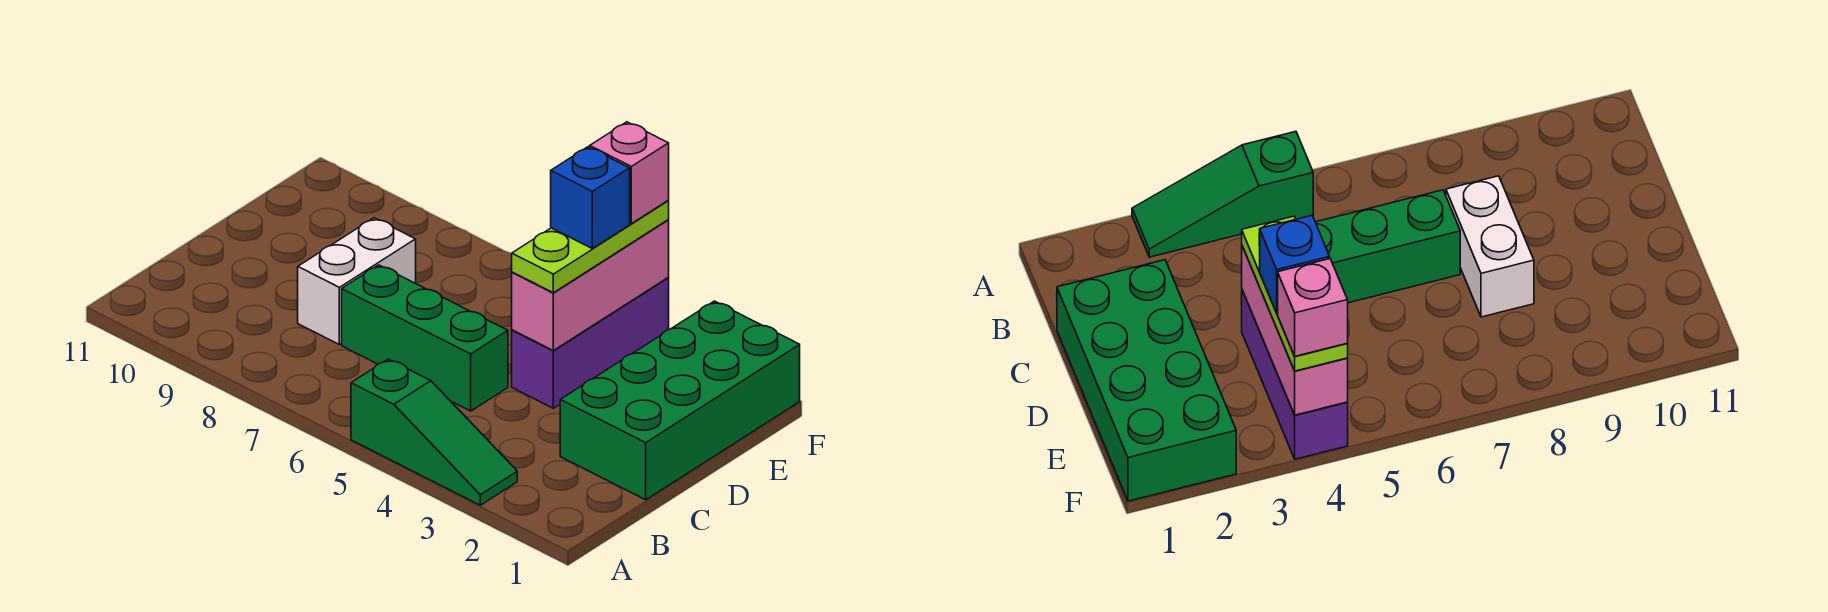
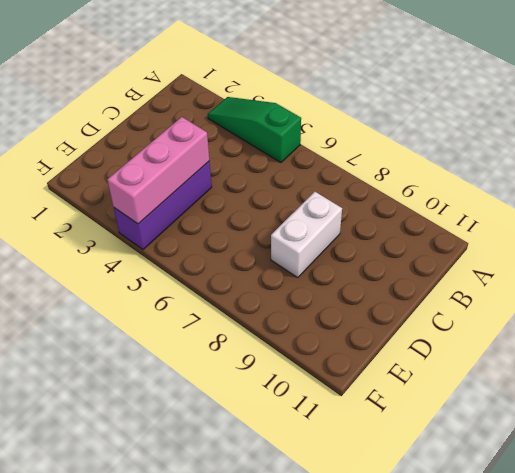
none -> green 2x4 brick [560,301,800,500]
none -> green 1x3 brick [342,265,508,411]

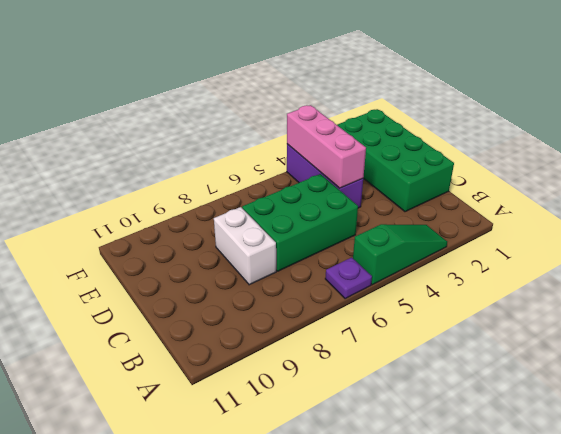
purple 1x1 plate [325,257,372,299] -> none
green 2x3 brick [242,174,358,271] -> green 1x3 brick [342,265,508,411]
none -> lime 1x3 plate [512,201,669,293]
none -> blue 1x1 brick [551,147,630,249]

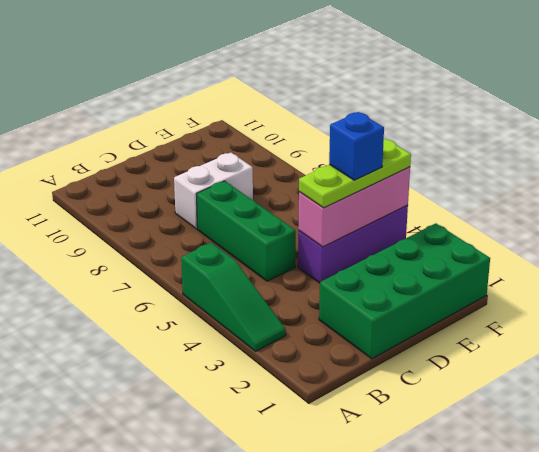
none -> pink 1x1 brick [590,122,669,224]

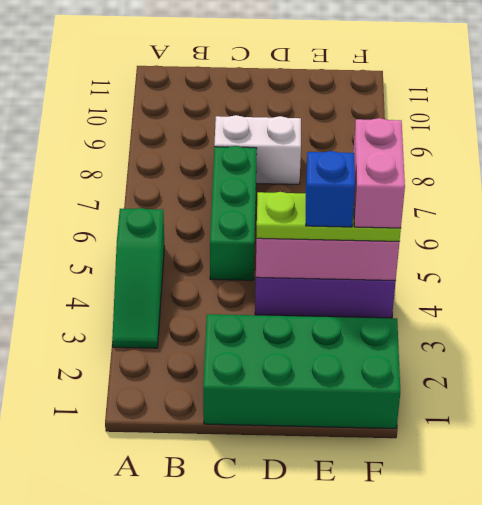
pink 1x2 brick [353,118,405,228] -> pink 1x1 brick [590,122,669,224]

